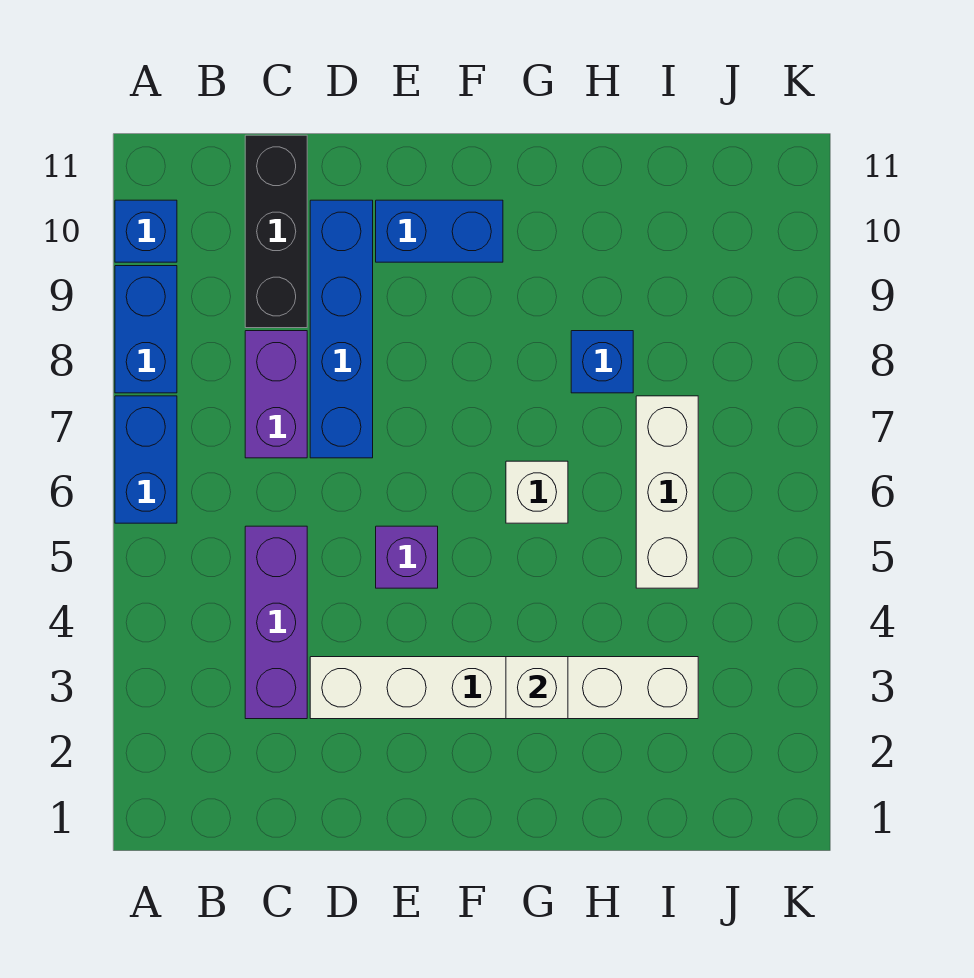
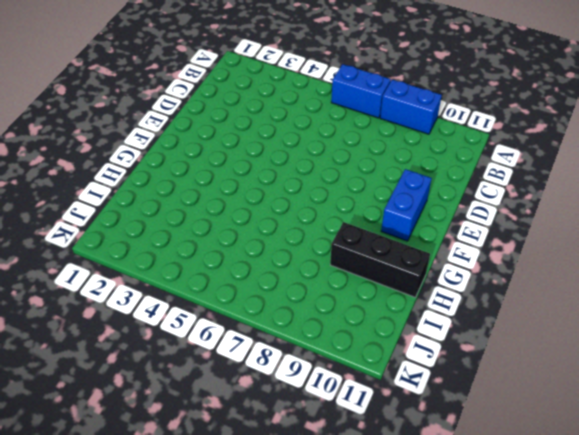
black 1x3 brick [330,222,430,297] -> black 1x3 brick moved to [245,135,307,328]
none -> blue 1x1 brick [115,200,177,262]
none -> purple 1x3 brick [245,526,307,719]
none -> purple 1x2 brick [245,331,307,458]

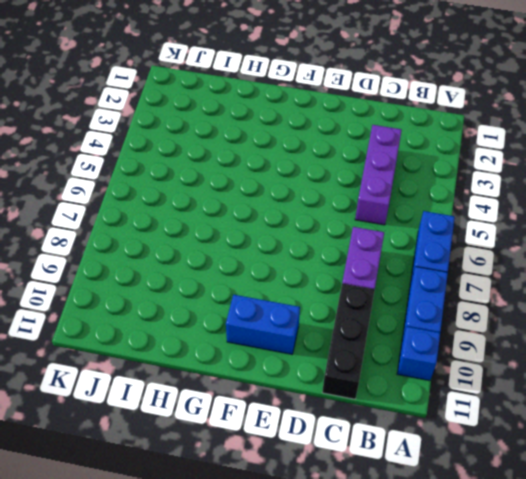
none -> white 1x6 brick [310,657,698,719]
none -> blue 1x4 brick [310,200,373,458]
none -> purple 1x1 brick [376,526,438,588]

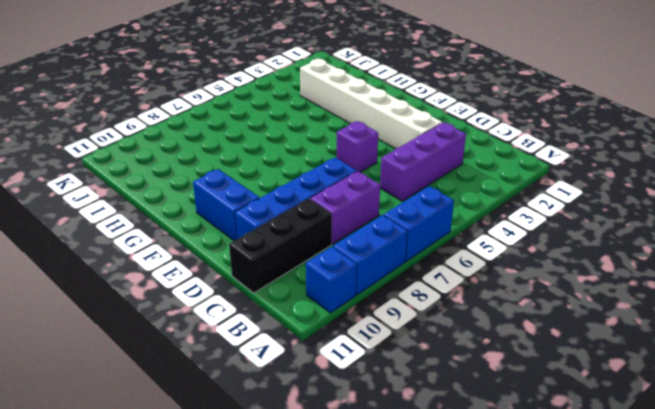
none -> white 1x1 brick [506,461,568,523]
none -> blue 1x1 brick [571,331,633,393]
none -> white 1x3 brick [636,396,698,588]

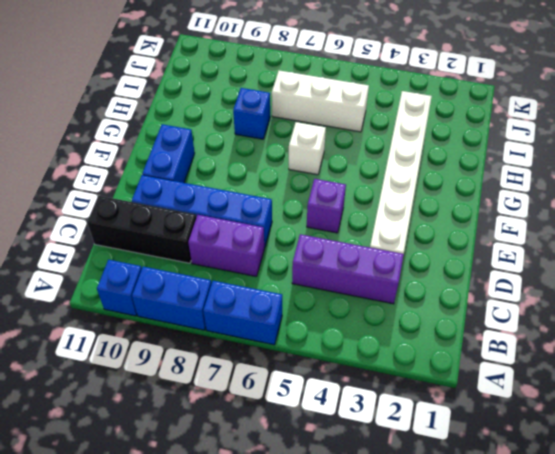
none -> white 1x1 brick [506,657,568,719]

